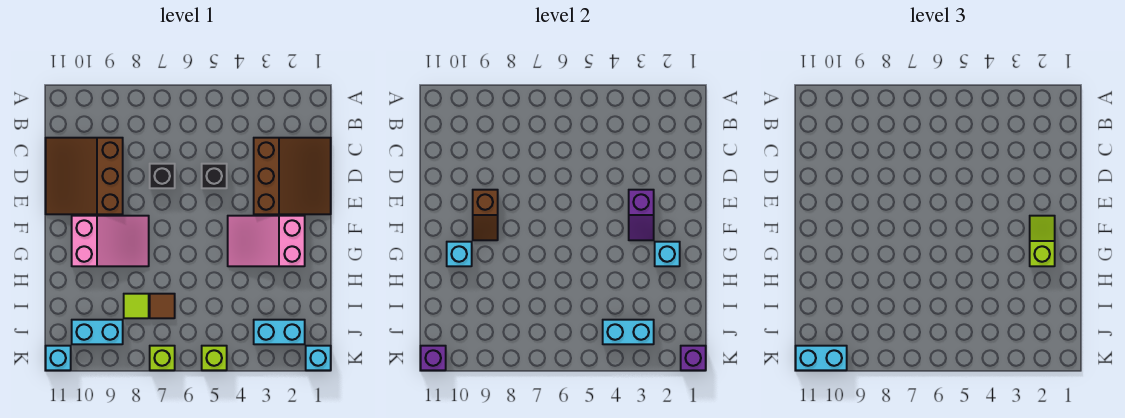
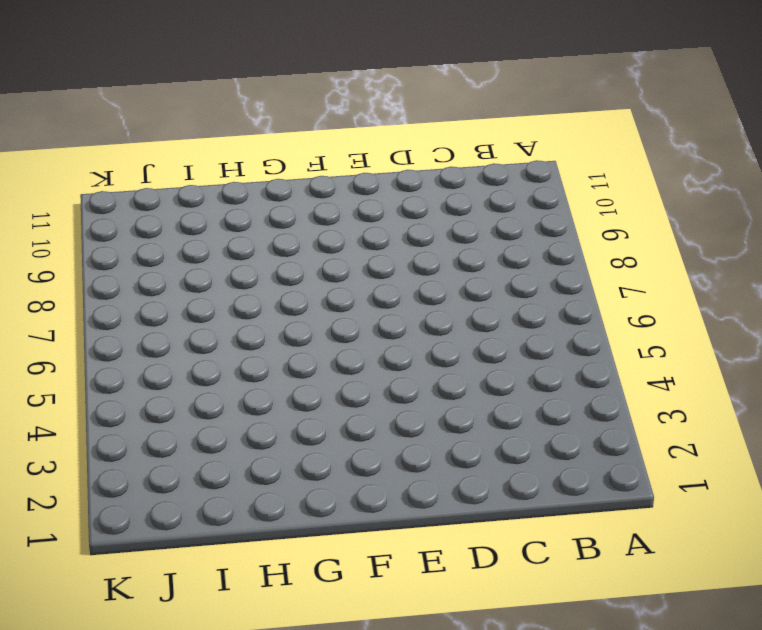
none -> brown 3x3 slope [254,138,331,214]
none -> brown 3x3 slope [46,138,123,214]
none -> black 1x1 brick [202,164,227,188]

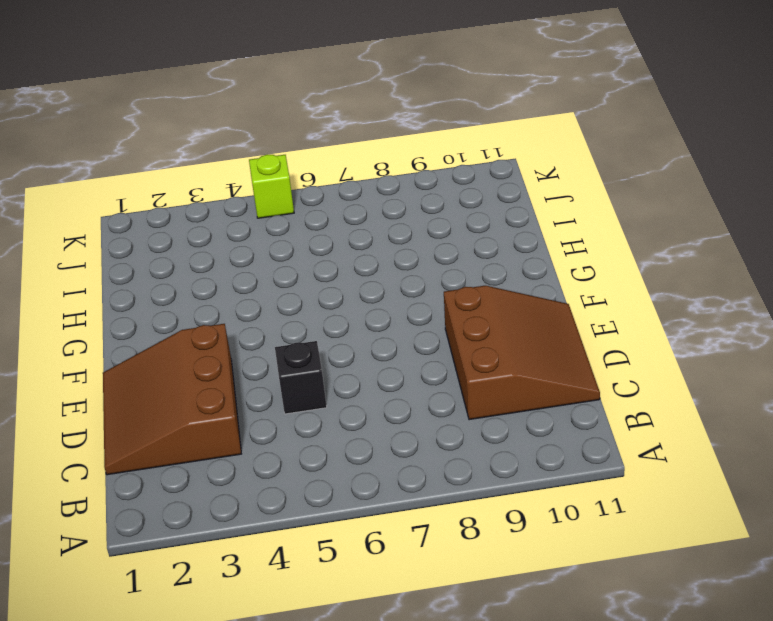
none -> black 1x1 brick [150,164,175,188]
none -> pink 2x3 slope [228,216,305,266]
none -> pink 2x3 slope [72,216,149,266]

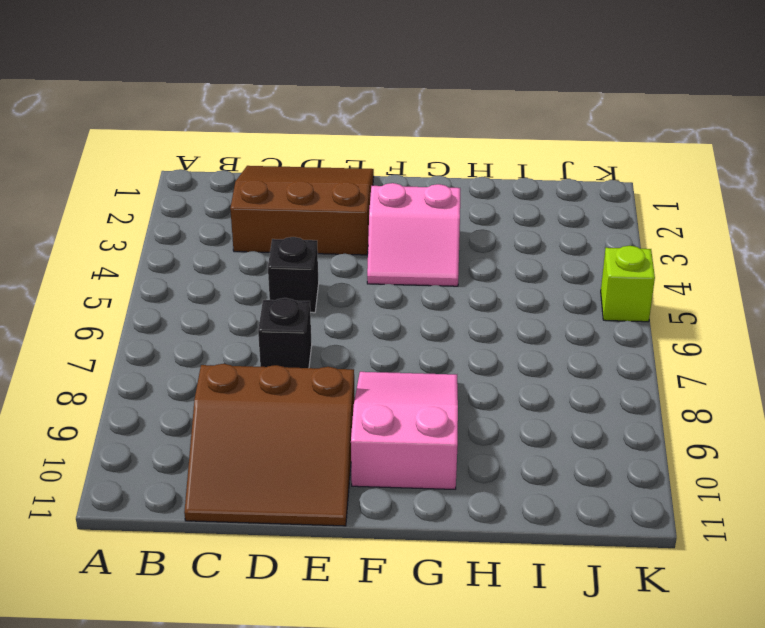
pink 2x2 slope [367,183,460,286] -> pink 2x3 slope [228,216,305,266]
none -> brown 1x1 tile [150,294,175,318]
none -> lime 1x1 tile [124,294,149,318]
none -> cyan 1x2 brick [254,320,305,344]

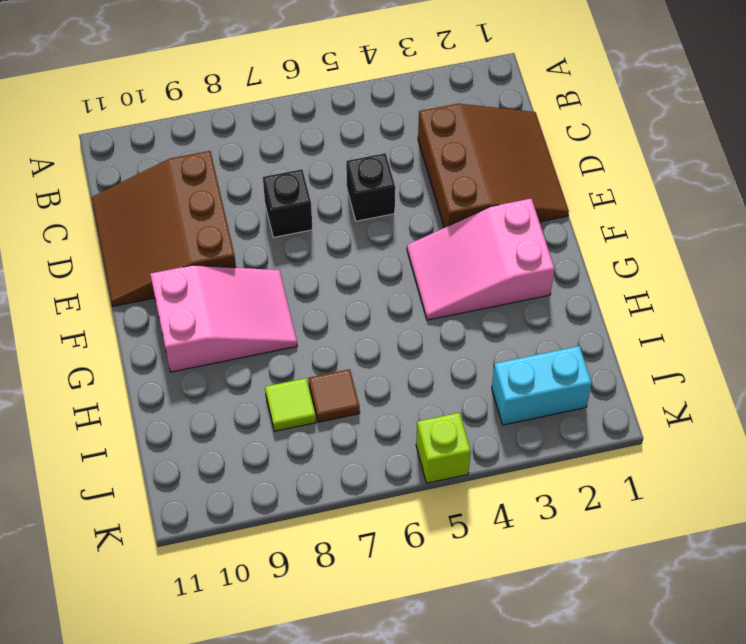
none -> cyan 1x2 brick [72,320,123,344]
none -> cyan 1x1 brick [306,346,331,370]
none -> lime 1x1 brick [150,346,175,370]

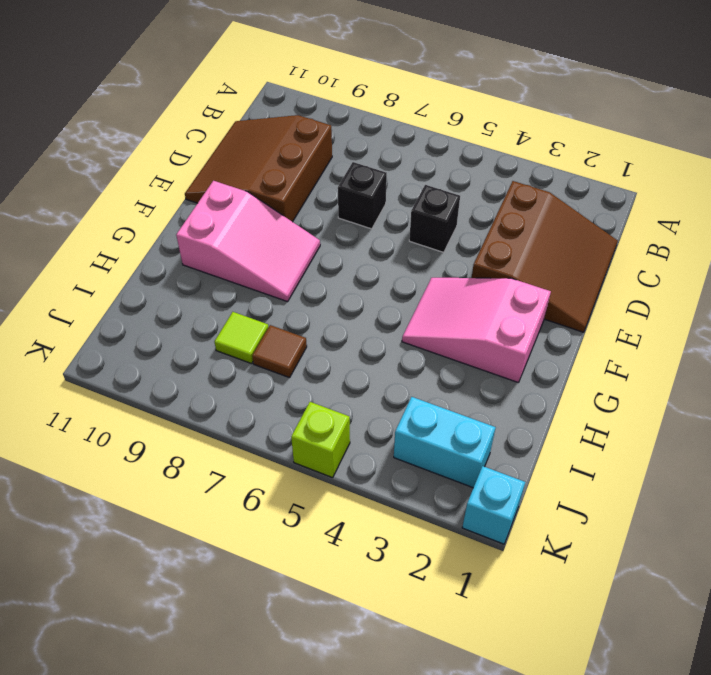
none -> cyan 1x2 brick [72,320,123,344]
none -> lime 1x1 brick [150,346,175,370]
none -> cyan 1x1 brick [46,346,71,370]

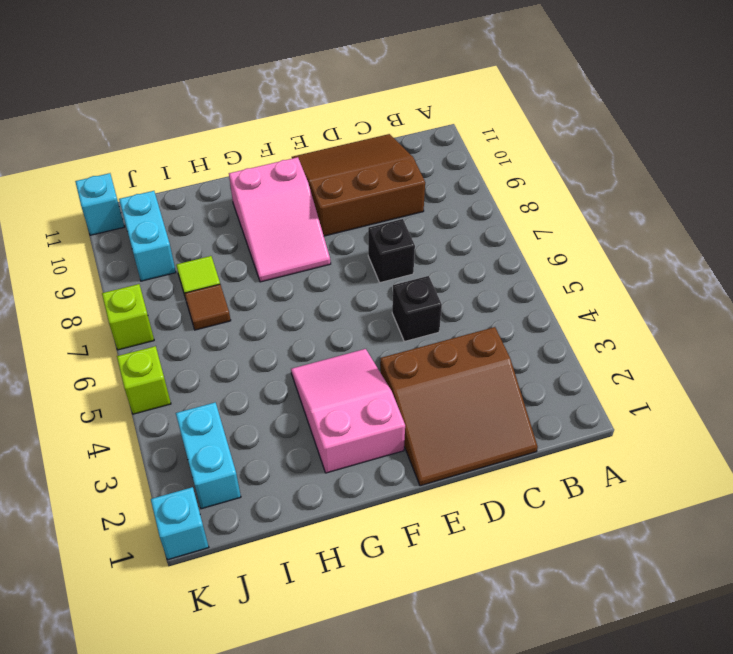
none -> purple 1x2 slope [629,190,654,240]
none -> brown 1x2 slope [473,190,498,240]
none -> cyan 1x1 brick [655,242,680,266]

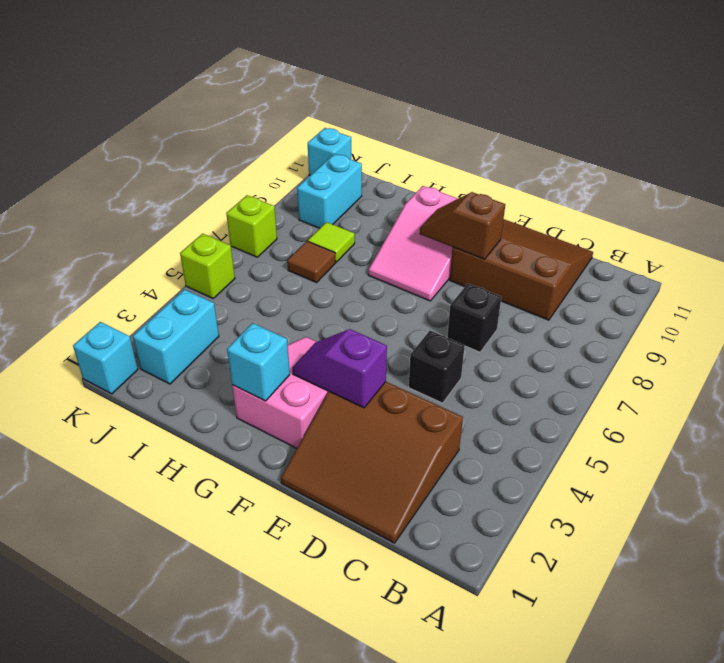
none -> cyan 1x1 brick [447,242,472,266]
none -> cyan 1x2 brick [603,320,654,344]
none -> purple 1x1 brick [681,346,706,370]

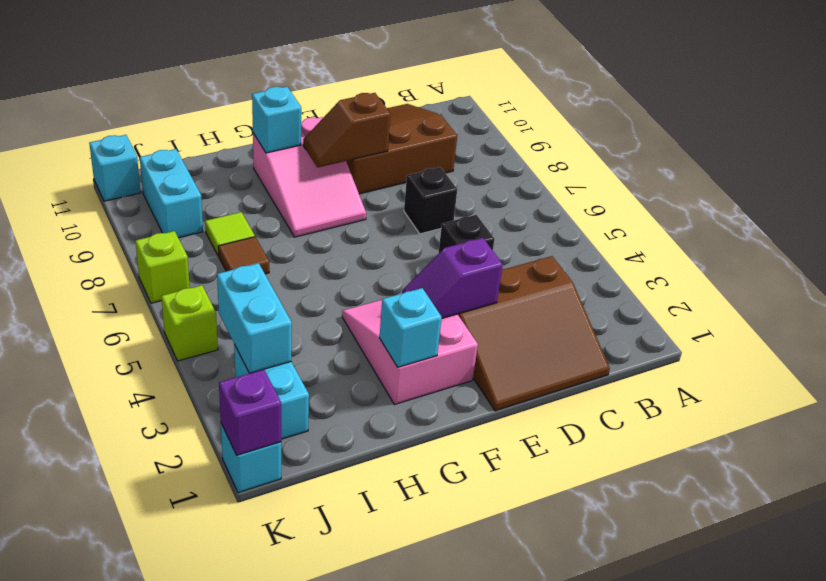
none -> purple 1x1 brick [421,346,446,370]
none -> lime 1x2 slope [1030,216,1055,266]
none -> cyan 1x2 brick [796,346,847,370]

